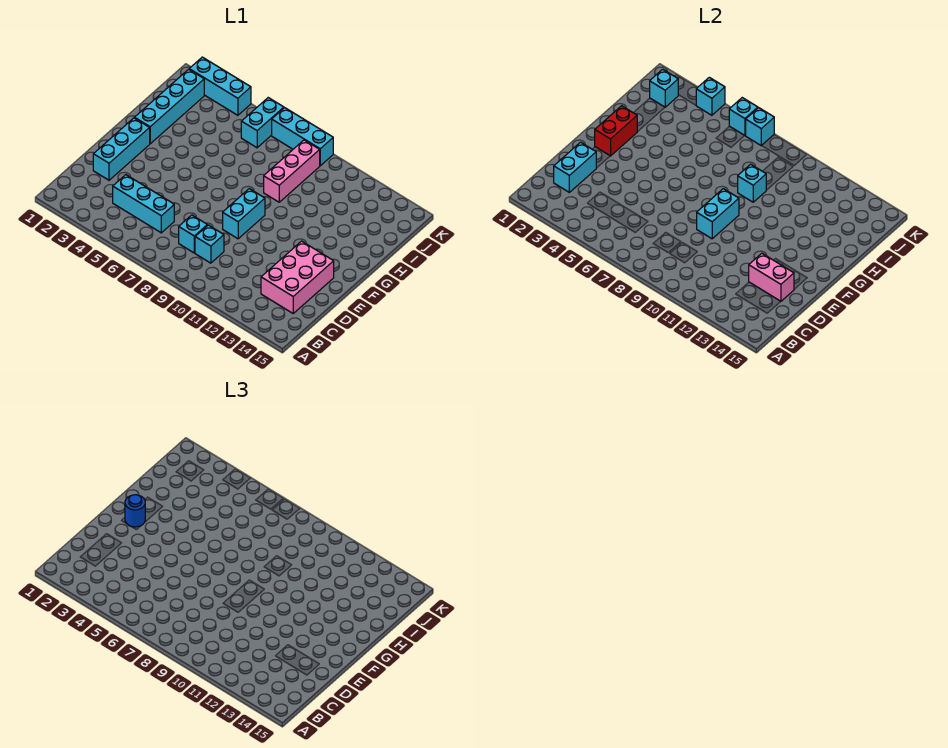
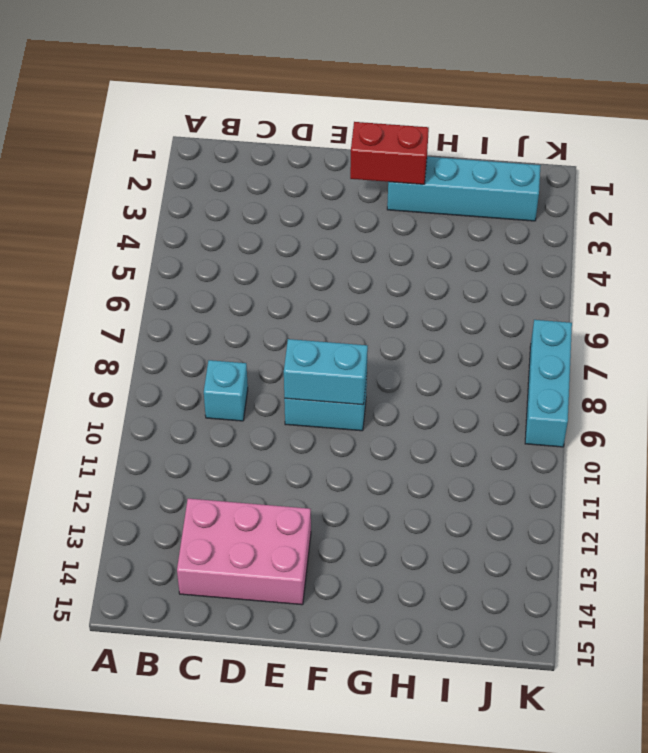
none -> cyan 1x3 brick [113,175,174,233]
none -> cyan 1x1 brick [179,215,207,253]
none -> cyan 1x3 brick [93,118,150,180]

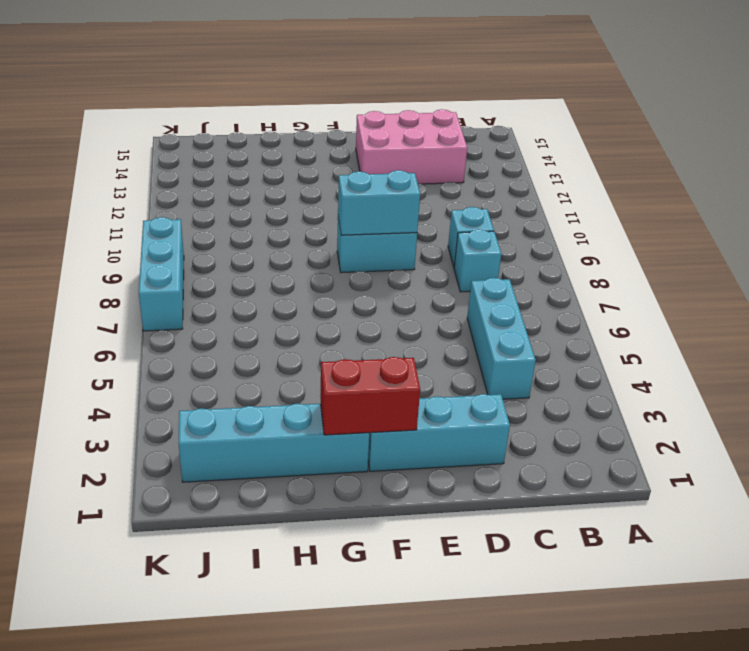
none -> pink 1x3 brick [264,140,320,202]
none -> cyan 1x2 brick [241,98,284,148]
none -> cyan 1x3 brick [189,57,251,115]

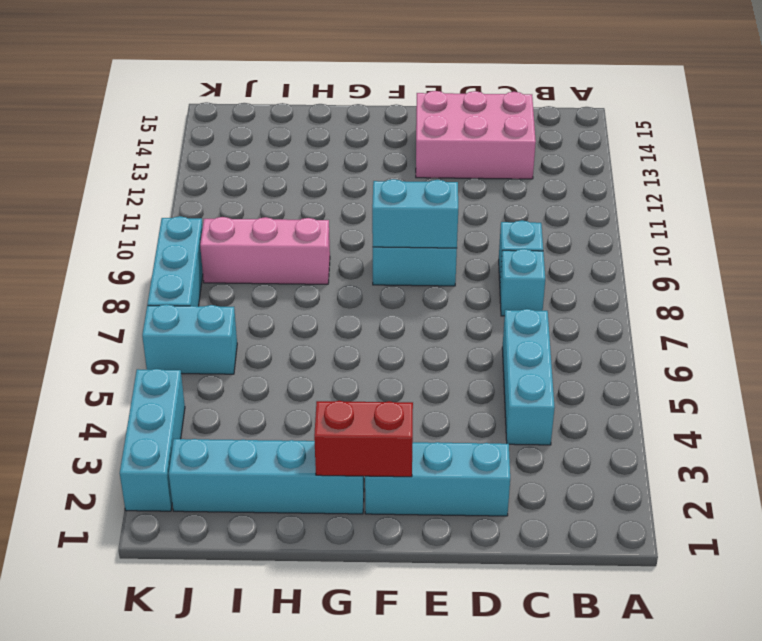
none -> cyan 1x2 brick [554,142,596,192]
none -> pink 1x2 brick [749,253,794,301]
none -> cyan 1x1 brick [738,164,766,202]

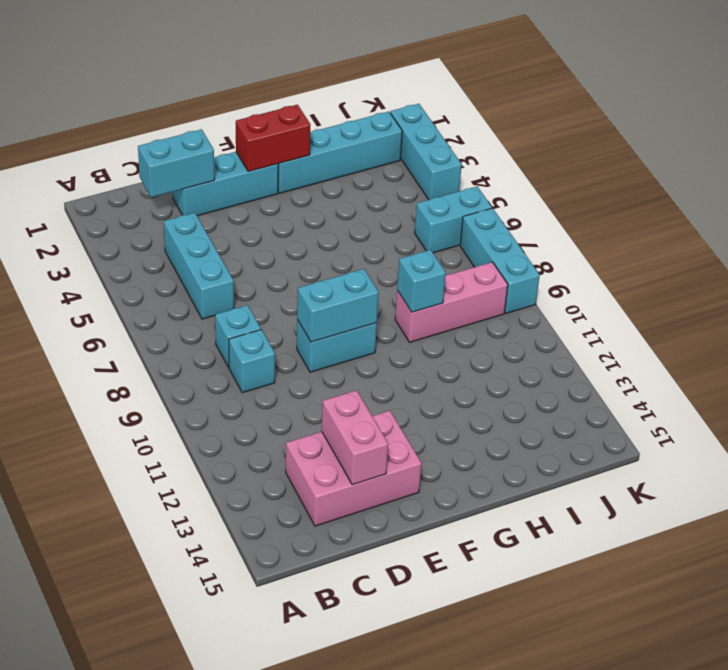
none -> cyan 1x1 brick [650,69,678,107]
none -> cyan 1x1 brick [696,77,725,115]
none -> cyan 1x1 brick [729,98,758,136]

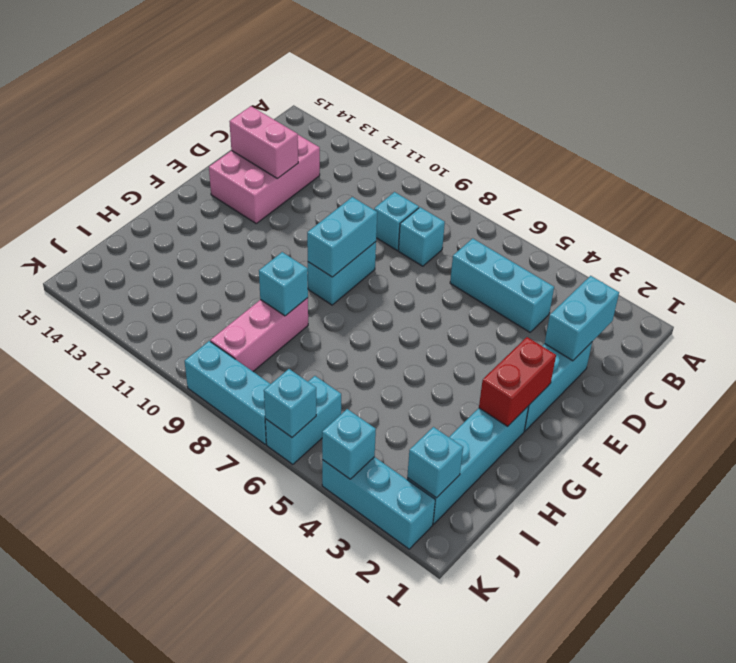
none -> cyan 1x1 brick [746,108,774,146]
none -> blue 1x1 round brick [125,495,145,527]

